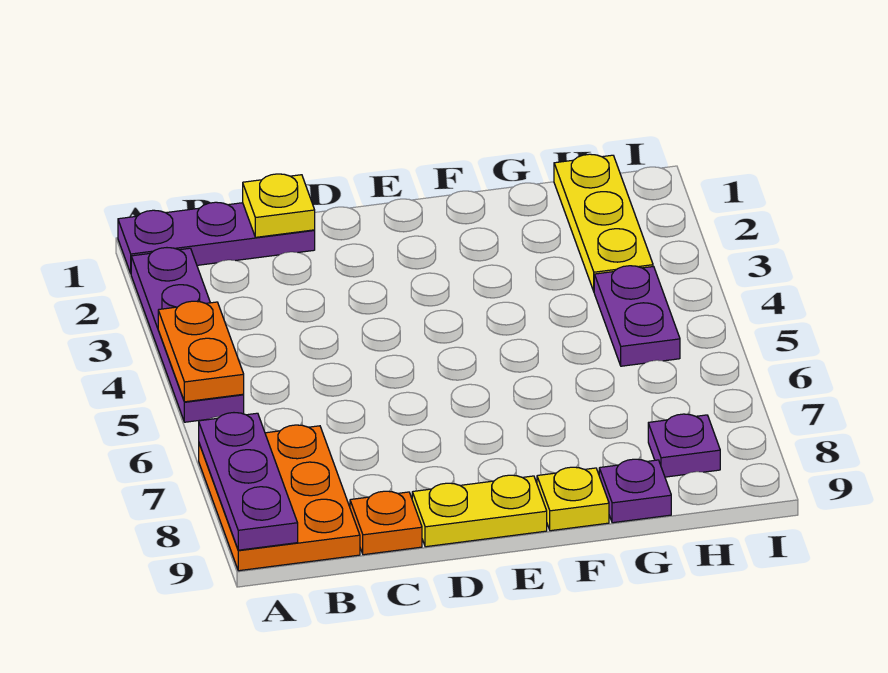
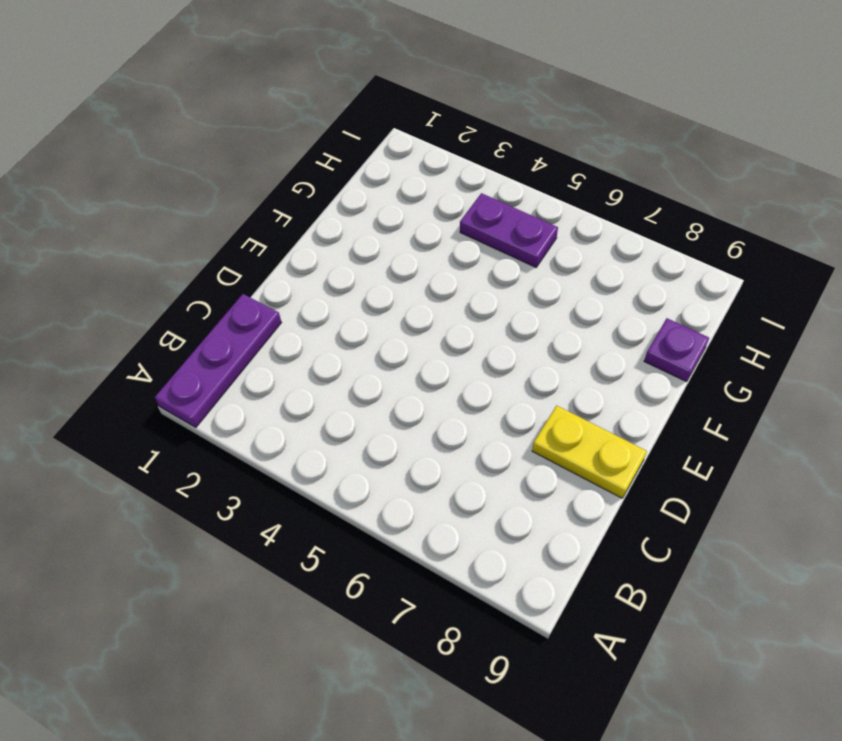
yellow 1x2 plate [532,406,647,498] -> yellow 1x2 plate turned to [412,475,547,547]
none -> purple 1x4 plate [131,248,244,422]
none -> orange 2x3 plate [199,425,360,571]
none -> orange 1x1 plate [350,491,422,555]

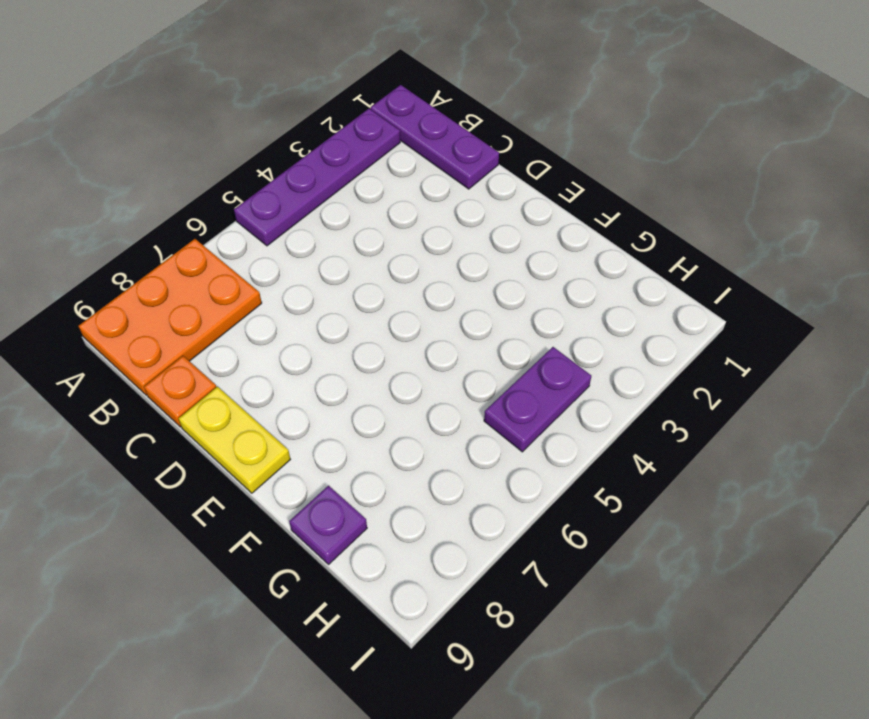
none -> yellow 1x1 plate [537,467,609,531]
none -> yellow 1x3 plate [554,154,653,291]
none -> purple 1x1 plate [648,414,720,477]

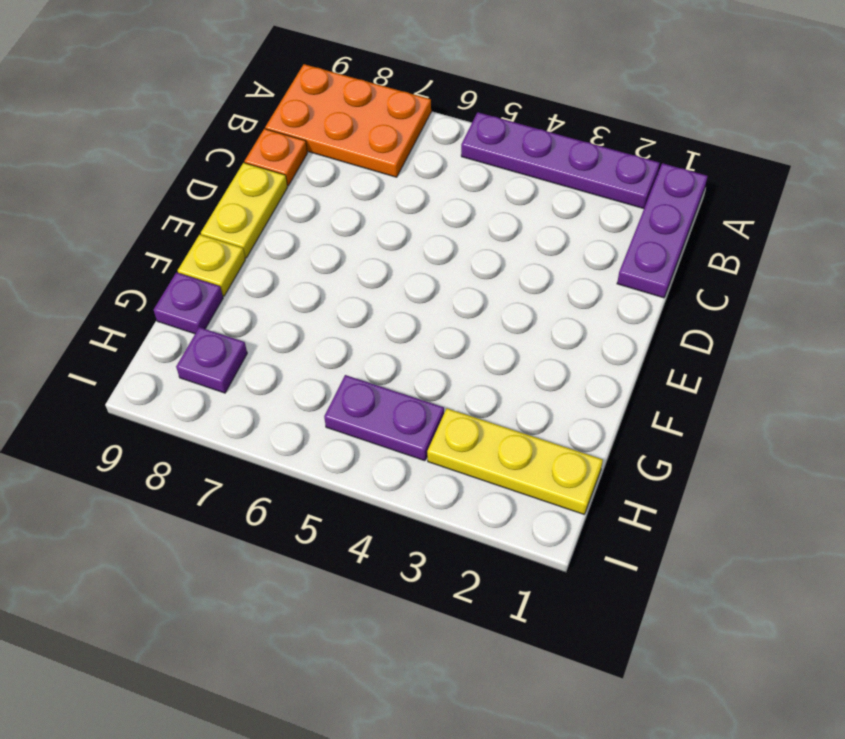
none -> orange 1x2 plate [158,301,244,402]
none -> purple 1x3 plate [199,413,298,550]
none -> yellow 1x1 plate [243,174,315,237]

